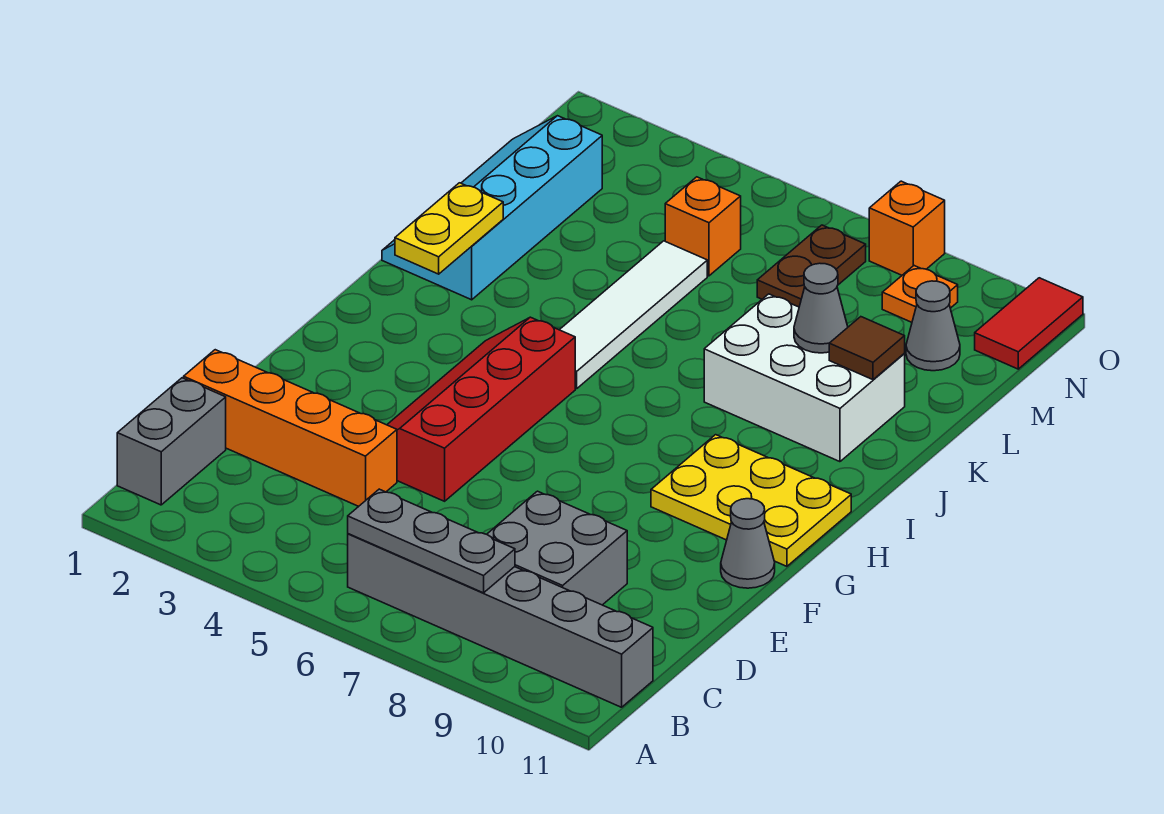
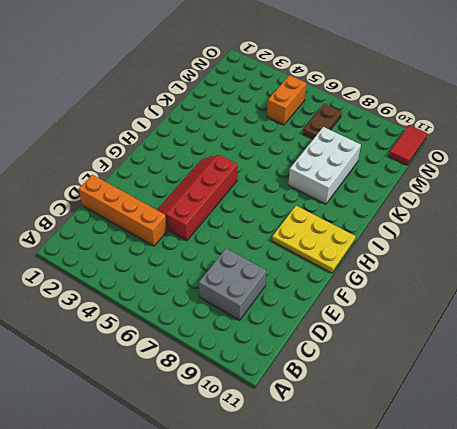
white 2x3 brick [288,127,361,204] -> white 2x3 brick turned to [704,294,905,462]
orange 1x2 brick [267,75,307,125] -> orange 1x1 brick [665,177,741,276]
none -> grey 1x2 brick [117,378,226,505]
none -> grey 1x6 brick [348,534,653,707]
none -> grey 1x1 cone [721,499,775,588]

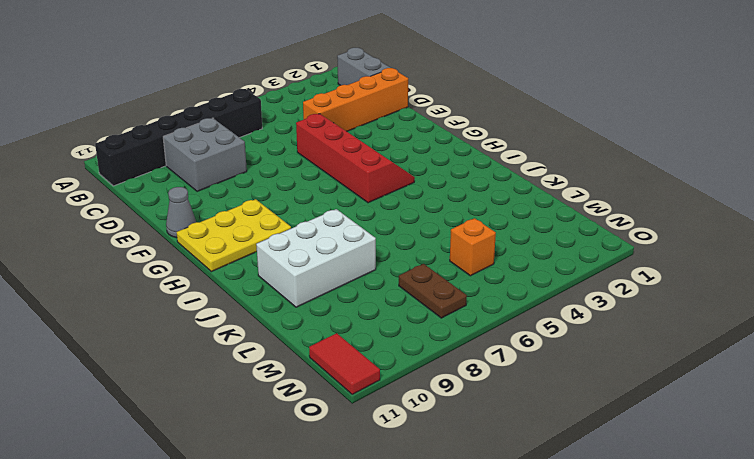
black 1x6 brick [95,89,262,186] -> grey 1x6 brick [348,534,653,707]
none -> white 1x4 tile [560,241,707,389]
none -> cyan 2x4 slope [382,116,602,300]
none -> grey 1x1 cone [906,281,960,371]

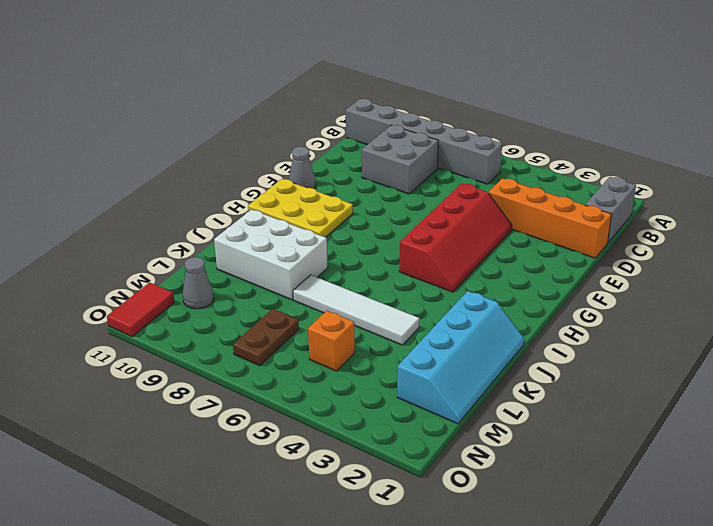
white 1x4 tile [293,275,419,345] -> white 1x4 tile turned to [560,241,707,389]
none -> orange 1x1 plate [882,266,958,322]
none -> orange 1x1 brick [869,181,945,275]
none -> grey 1x3 plate [348,489,515,593]

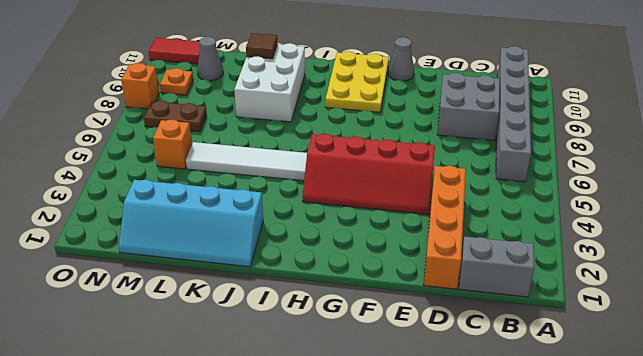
none -> grey 1x3 plate [348,489,515,593]
none -> yellow 1x2 plate [395,183,503,274]
none -> grey 1x1 cone [794,263,848,353]

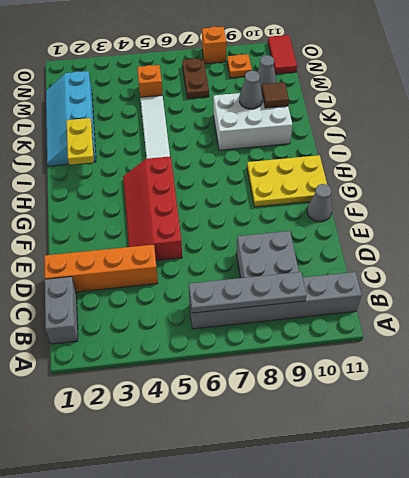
grey 1x4 plate [189,272,306,313] -> grey 1x3 plate [348,489,515,593]

